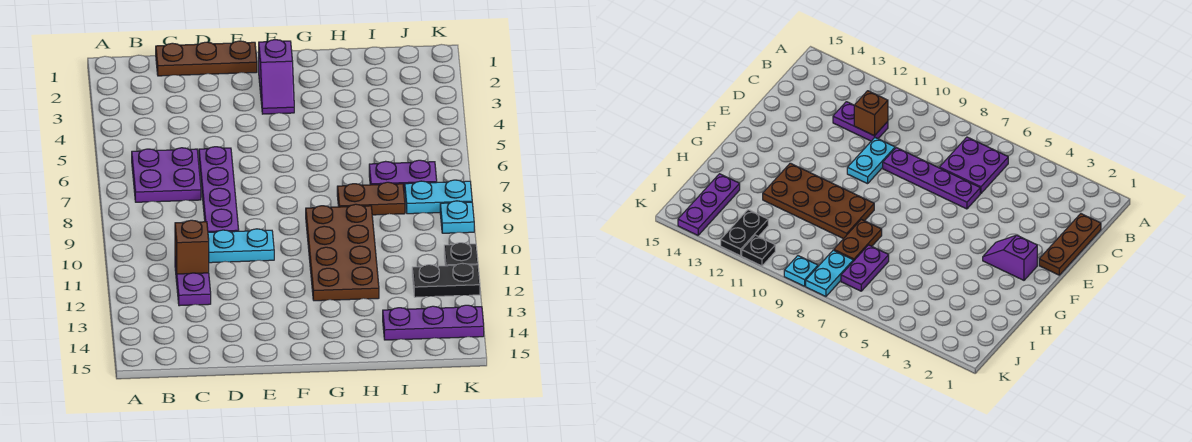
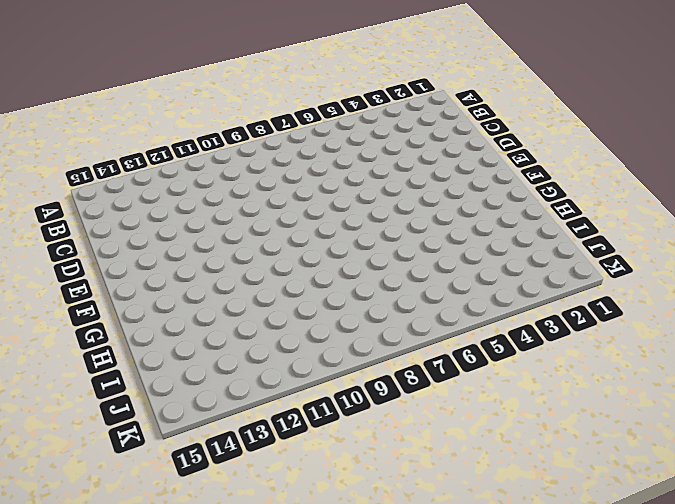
none -> purple 2x2 plate [132,148,201,202]
none -> brown 1x3 plate [156,41,257,76]
none -> purple 1x2 plate [175,261,211,306]

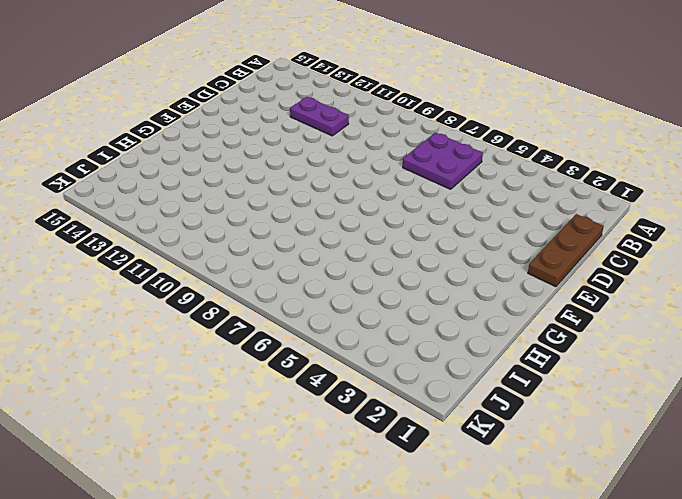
none -> purple 1x4 plate [199,147,239,232]
none -> cyan 1x2 plate [208,229,274,263]
none -> purple 1x2 slope [259,40,294,114]

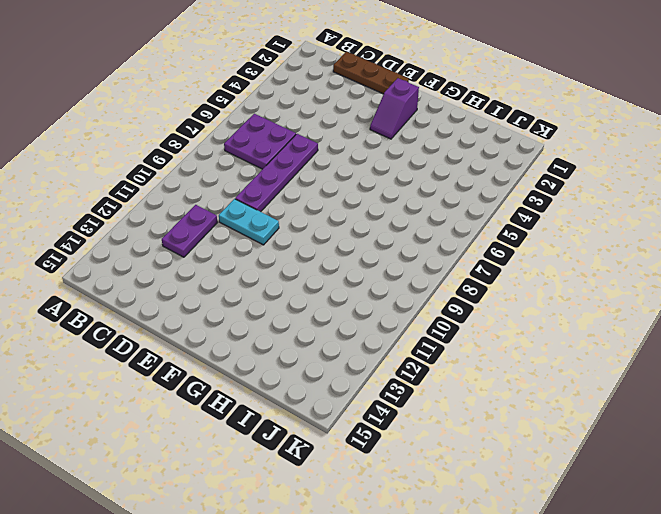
none -> brown 2x4 plate [306,204,379,301]
none -> brown 1x2 plate [337,182,405,215]
none -> purple 1x2 plate [369,160,437,193]

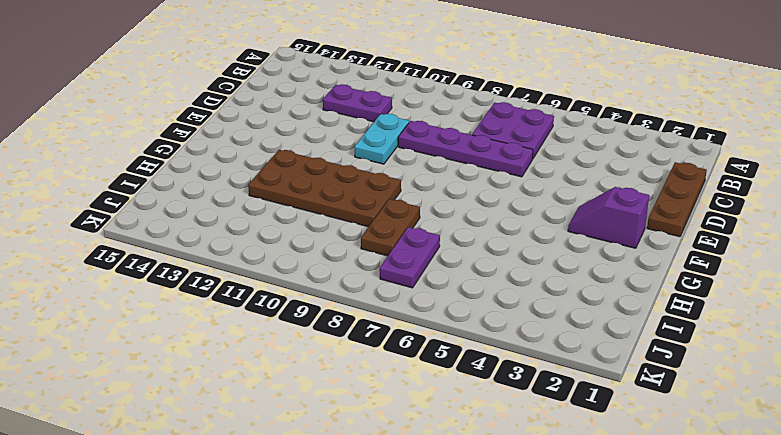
none -> purple 1x3 plate [383,305,484,340]
none -> cyan 1x2 plate [405,180,472,214]
none -> black 1x2 plate [412,263,480,297]

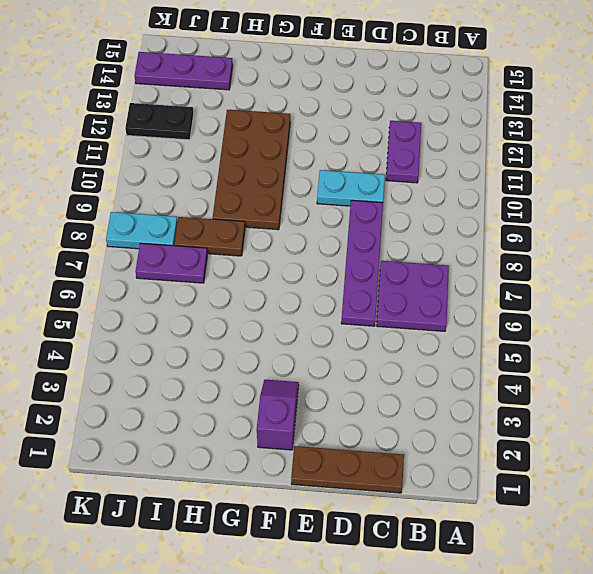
none -> cyan 1x1 plate [440,201,474,233]
none -> black 1x1 plate [444,243,478,266]
none -> brown 1x1 brick [175,220,209,274]

